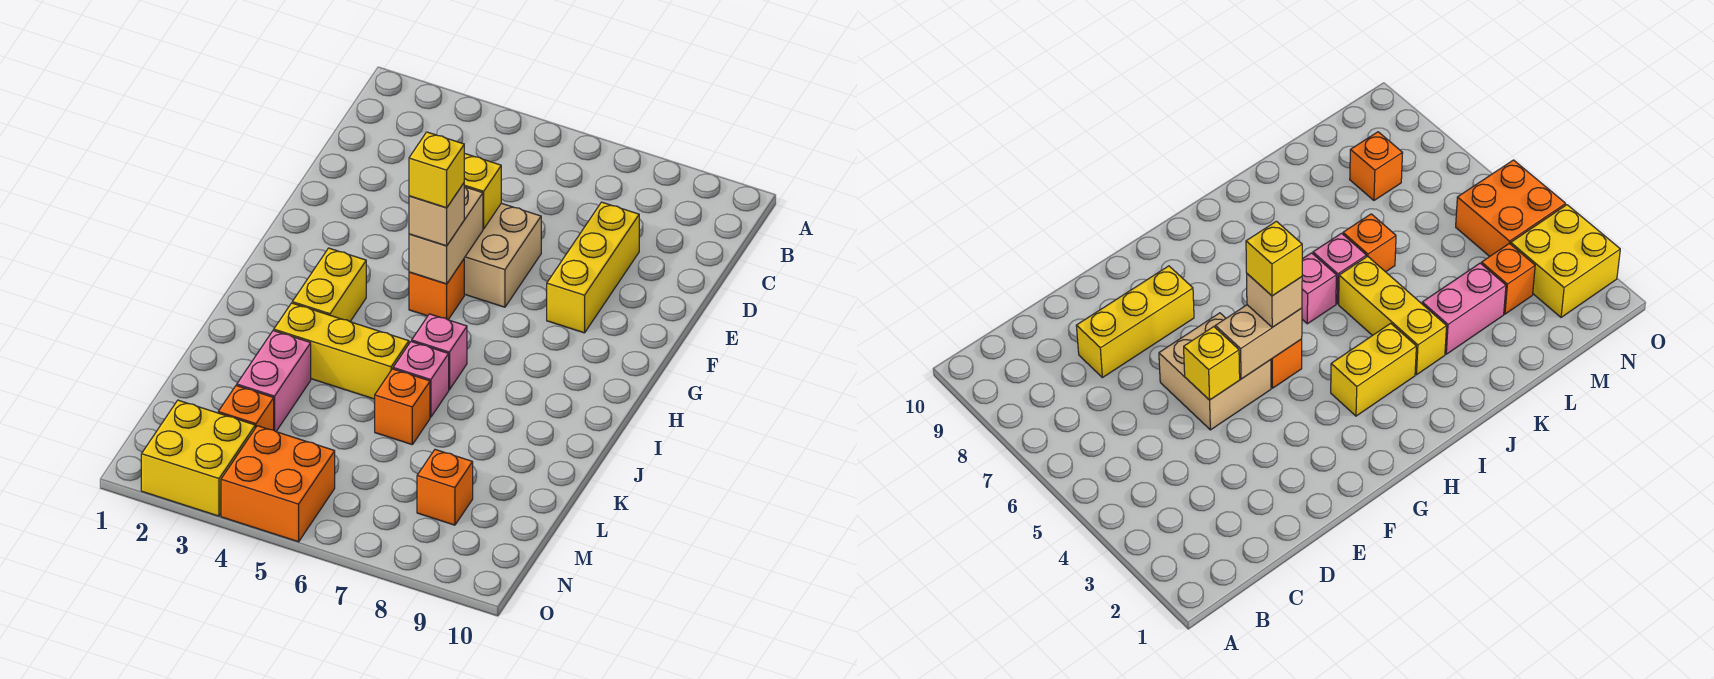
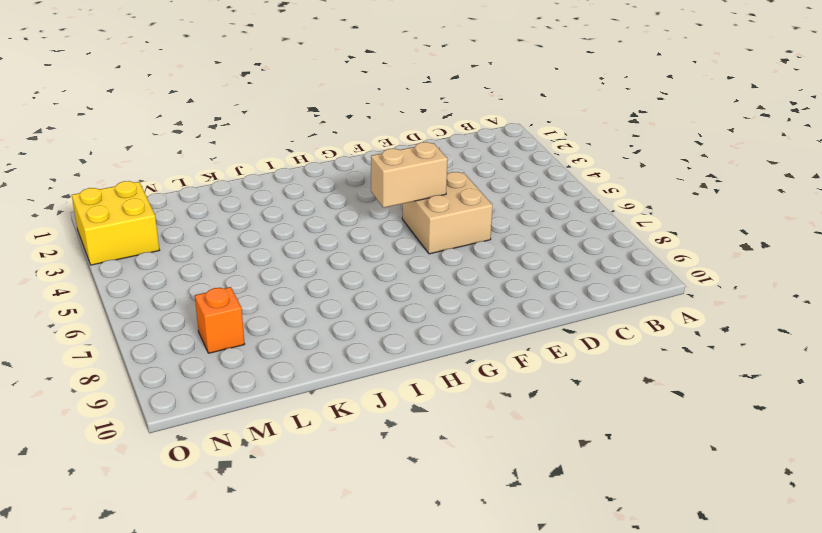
none -> yellow 1x3 brick [547,202,639,333]
none -> orange 1x1 brick [409,259,464,320]
none -> yellow 1x2 brick [292,248,366,321]

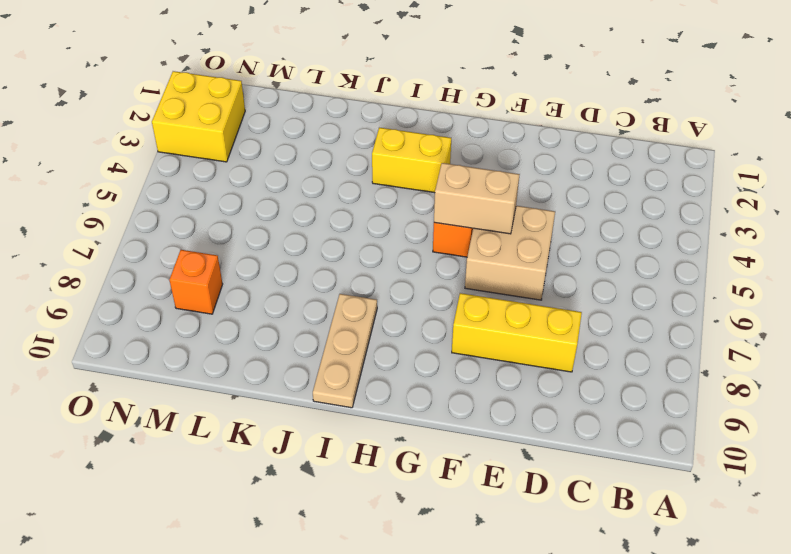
tan 1x3 plate [313,294,377,408] -> none
none -> pink 1x1 brick [412,314,467,390]
none -> yellow 1x3 brick [274,303,409,399]
none -> pink 1x1 brick [393,341,449,417]

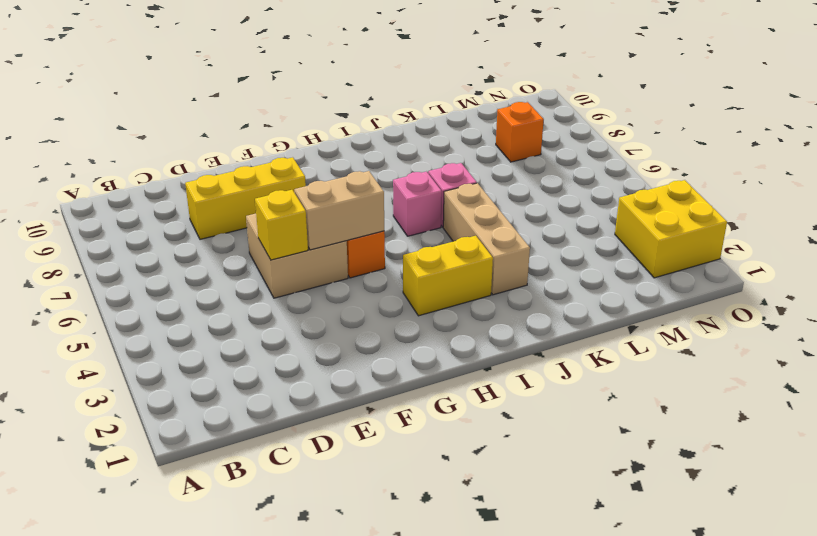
tan 1x3 brick [443,183,530,295] -> yellow 1x3 brick [274,303,409,399]
none -> pink 1x2 brick [237,330,311,431]
none -> orange 1x1 brick [375,369,430,444]
none -> orange 1x1 brick [218,385,274,430]

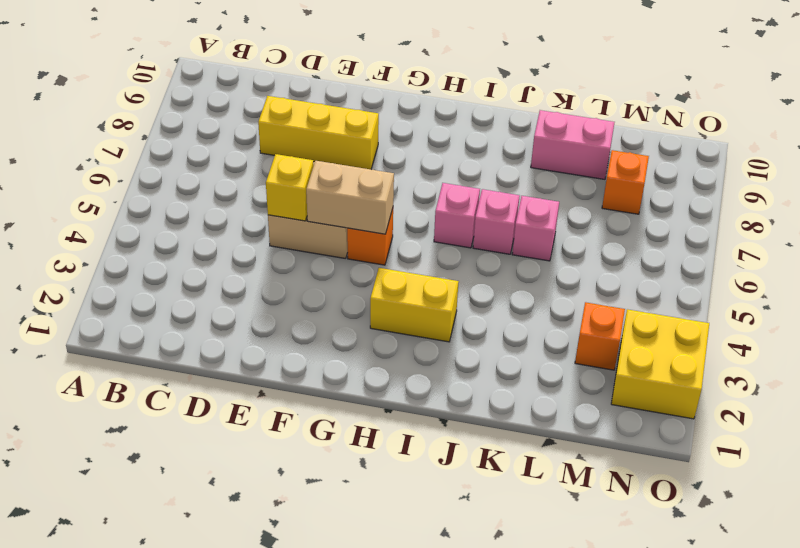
pink 1x1 brick [512,196,559,261] -> orange 1x1 brick [375,369,430,444]
pink 1x2 brick [531,110,615,179] -> pink 1x2 brick moved to [237,330,311,431]
none -> yellow 1x3 brick [274,303,409,399]
none -> orange 2x2 brick [221,426,335,542]
none -> tan 1x1 brick [409,183,464,246]

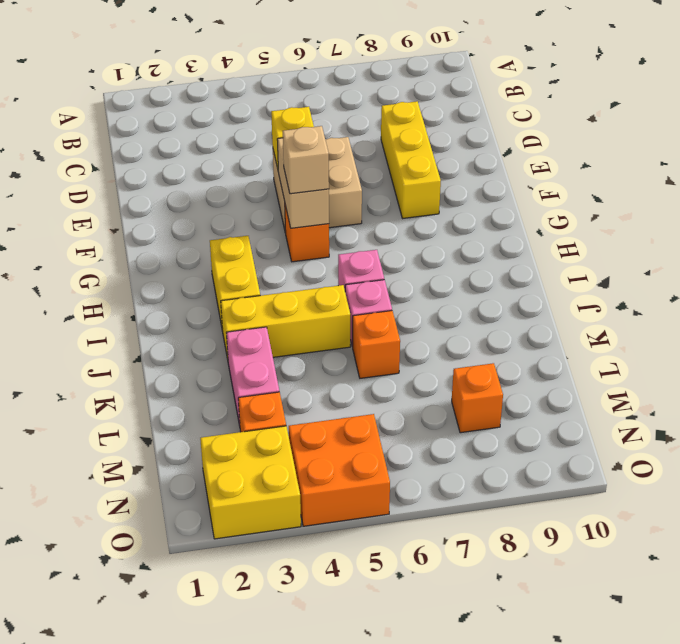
none -> yellow 1x1 brick [409,132,464,208]

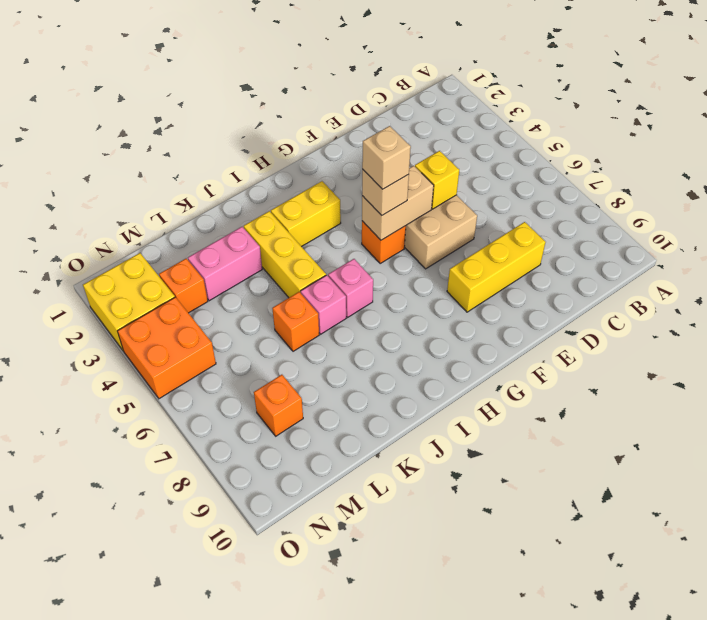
tan 1x1 brick [362,126,411,189] -> yellow 1x1 brick [409,132,464,208]

